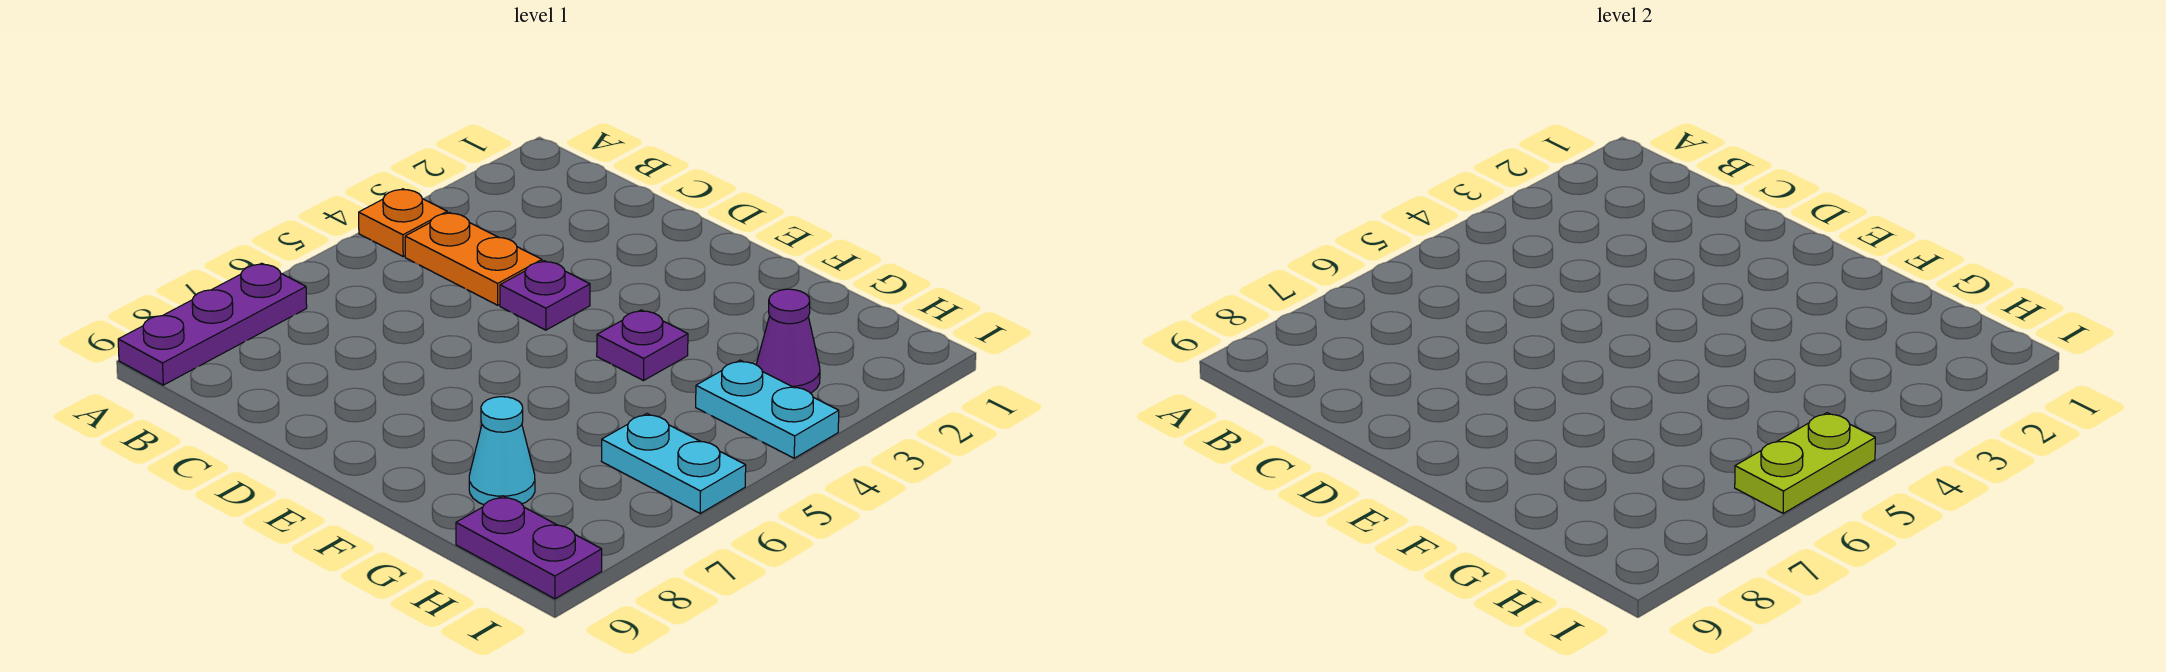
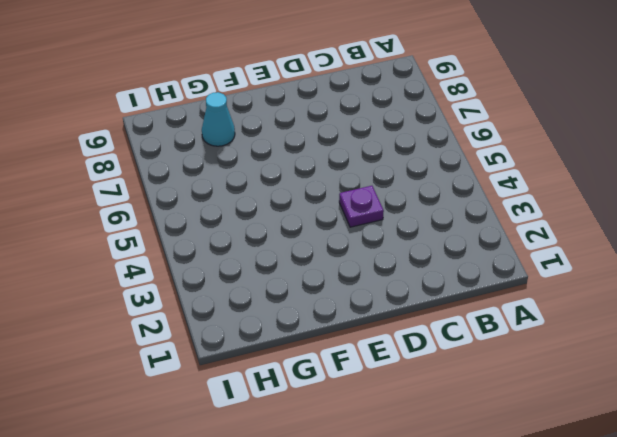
none -> orange 1x1 plate [359,189,447,256]
none -> purple 1x3 plate [118,263,307,385]

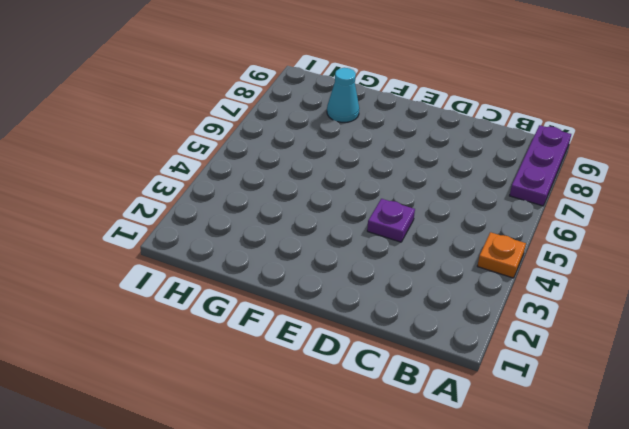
none -> orange 1x2 plate [405,213,542,305]
none -> purple 1x1 plate [597,310,688,381]

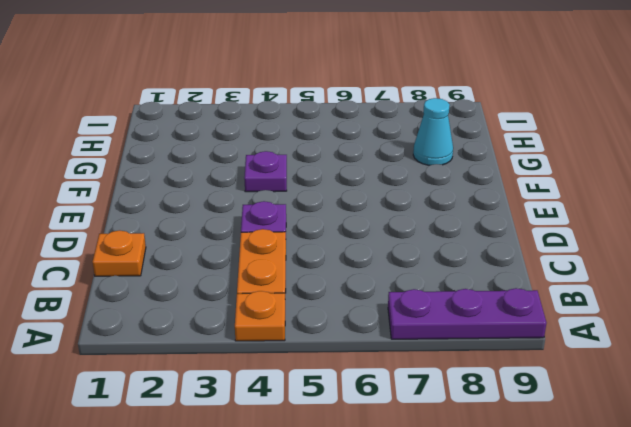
orange 1x1 plate [93,230,146,276] -> none
none -> purple 1x1 cone [756,289,820,393]
none -> cyan 1x2 plate [696,360,839,458]

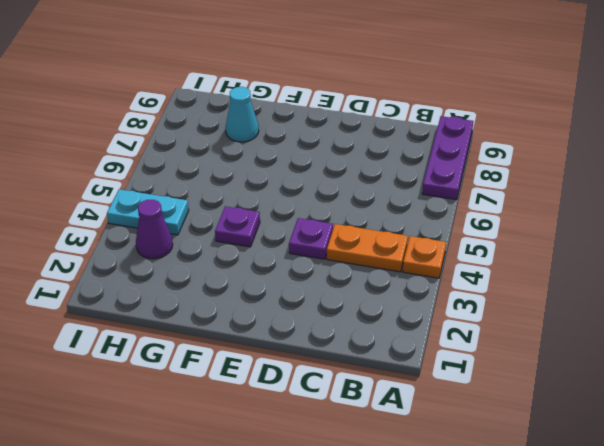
none -> cyan 1x2 plate [602,414,746,513]
none -> purple 1x2 plate [456,496,602,599]

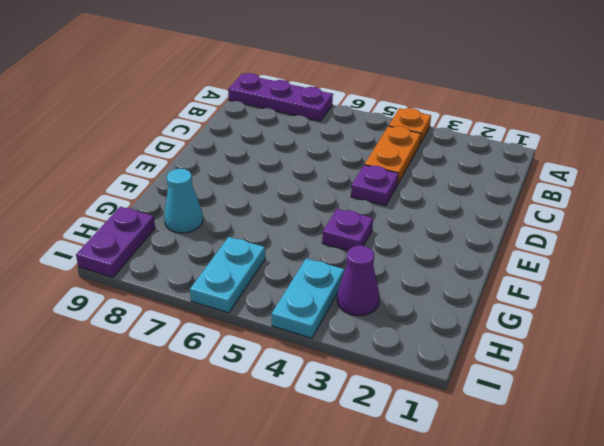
none -> lime 1x2 plate [1735,413,1875,513]

